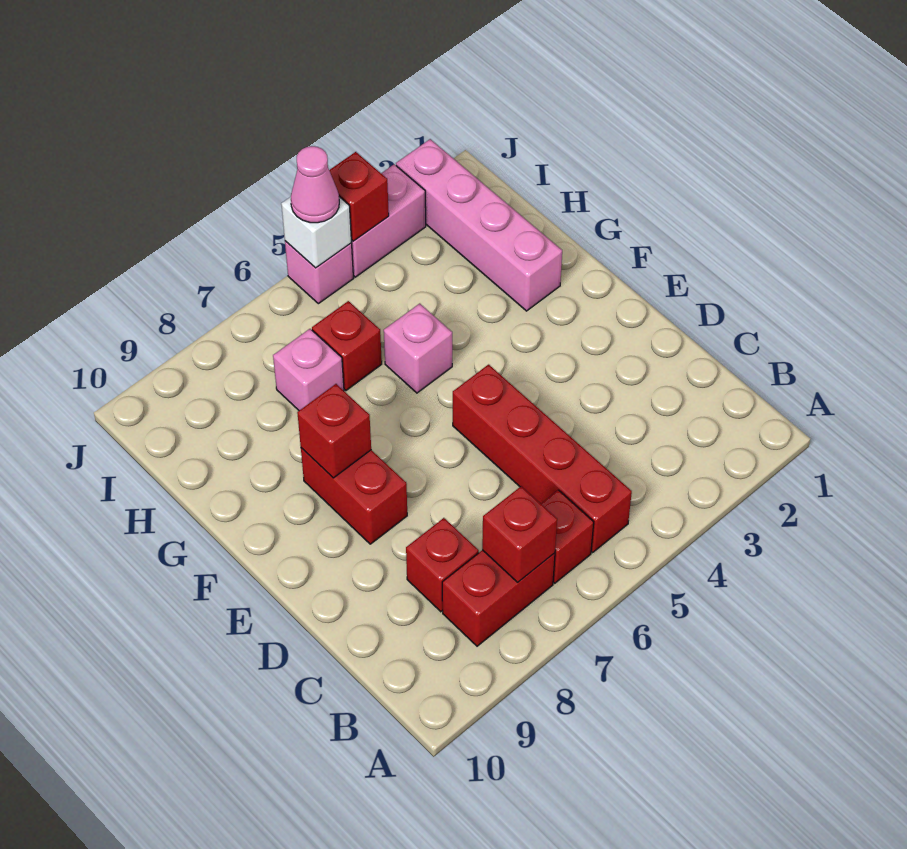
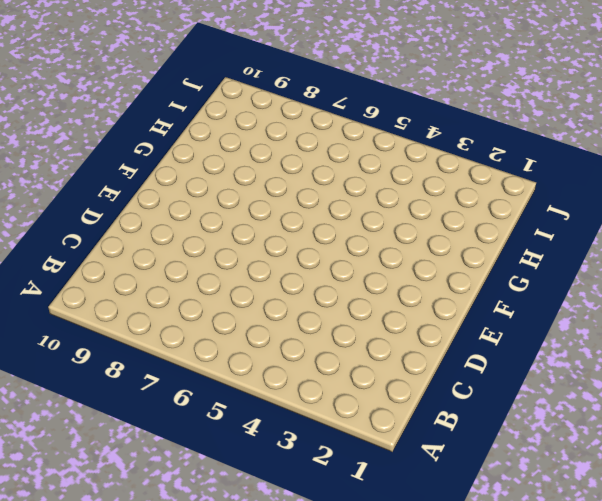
none -> red 1x4 brick [453,365,632,552]
none -> red 1x1 brick [541,490,594,583]
none -> red 1x2 brick [442,550,555,646]

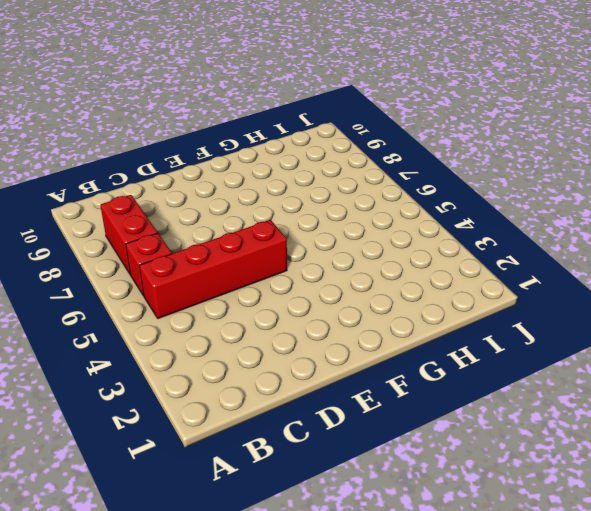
none -> red 1x1 brick [406,518,479,612]
none -> red 1x2 brick [301,448,407,544]
none -> pink 1x4 brick [396,139,562,311]

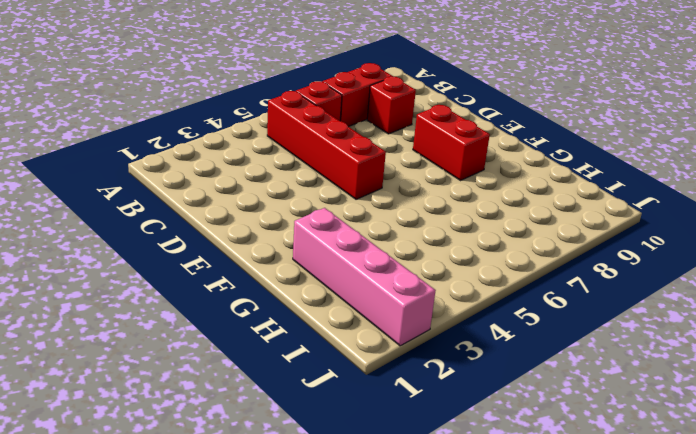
none -> pink 1x1 brick [384,304,452,393]
none -> red 1x1 brick [312,301,382,390]
none -> pink 1x1 brick [273,329,344,410]

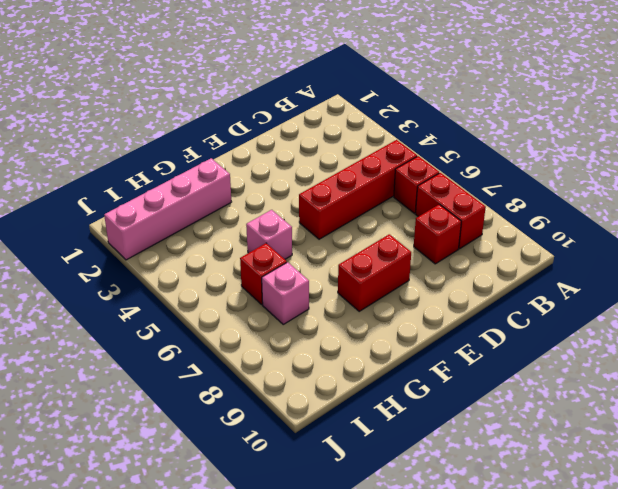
none -> pink 1x2 brick [351,164,426,277]
none -> pink 1x1 brick [285,241,353,304]
none -> red 1x1 brick [482,486,557,582]

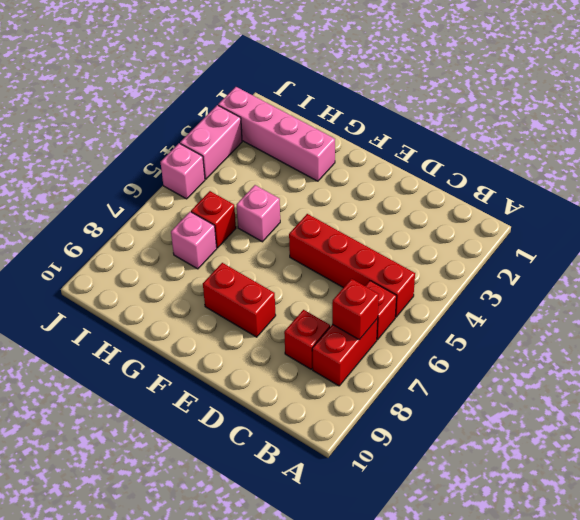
none -> red 1x1 brick [297,384,371,478]
none -> red 1x1 brick [329,152,389,241]
none -> white 1x1 brick [281,197,351,268]

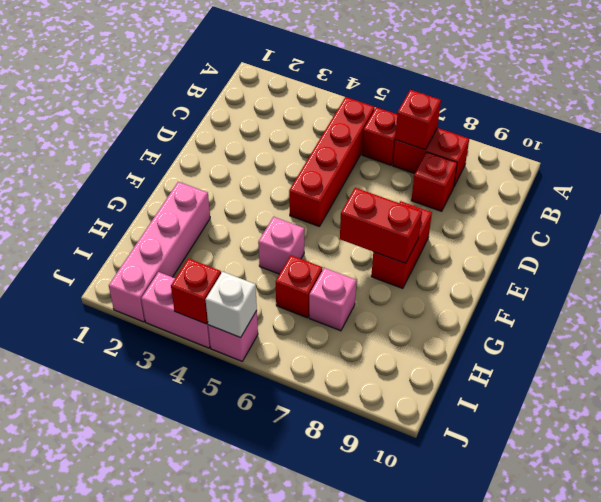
red 1x2 brick [340,188,422,263] -> red 1x1 brick [297,384,371,478]
none -> pink 1x1 cone [291,146,339,223]

